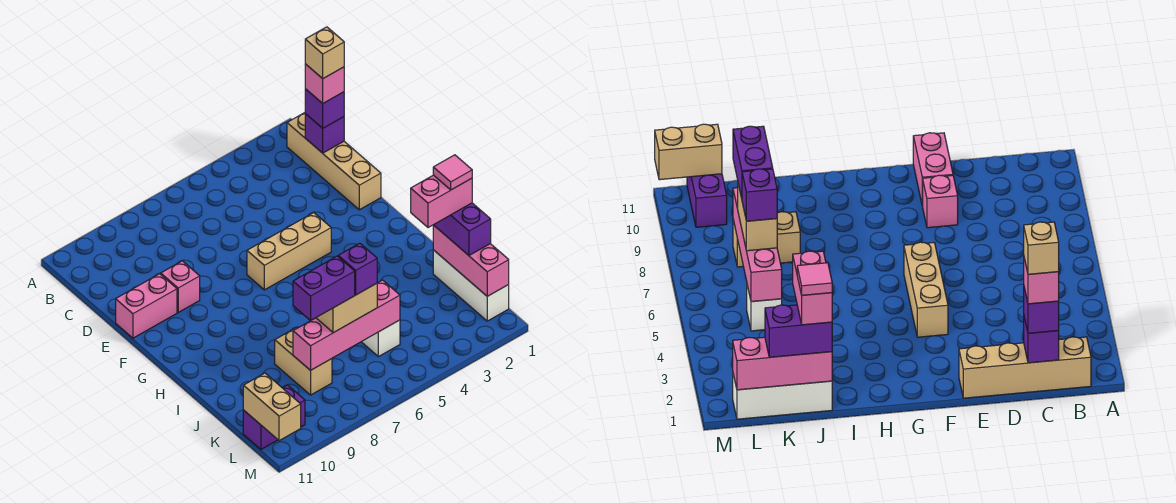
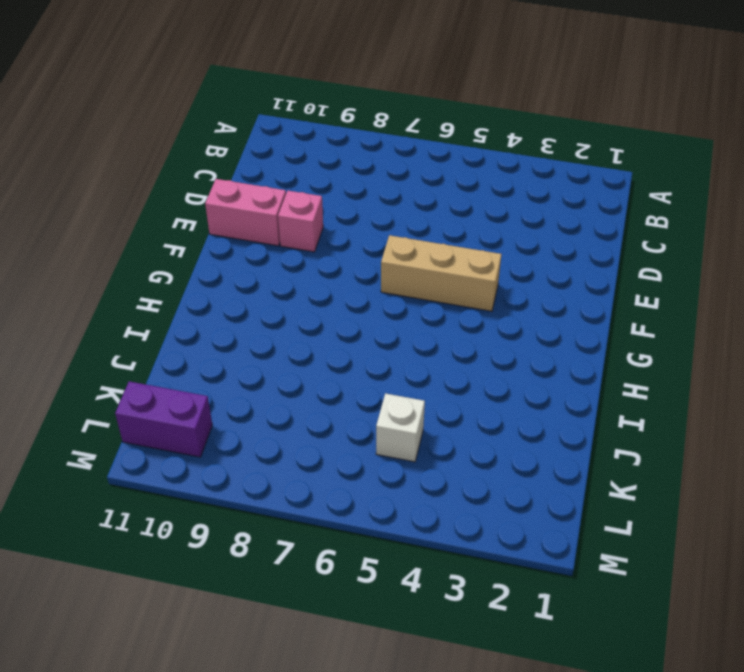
none -> tan 1x4 brick [287,113,381,210]
none -> white 1x3 brick [433,250,509,321]
none -> tan 1x2 brick [275,328,332,395]

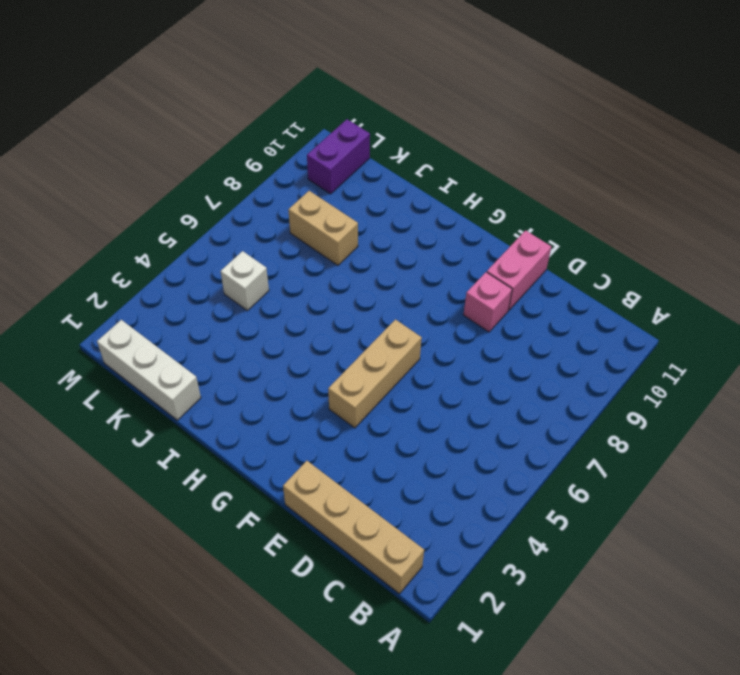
none -> purple 1x1 brick [305,114,344,153]
none -> pink 1x3 brick [433,225,509,296]
none -> pink 1x4 brick [293,280,400,370]

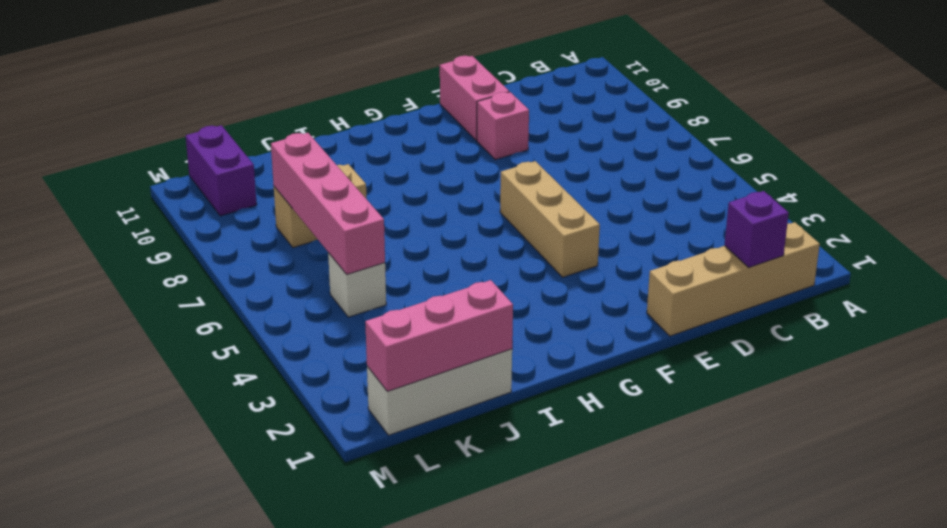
none -> tan 1x2 brick [243,373,301,441]
none -> purple 1x1 brick [305,89,344,128]
none -> purple 1x2 brick [434,203,491,255]

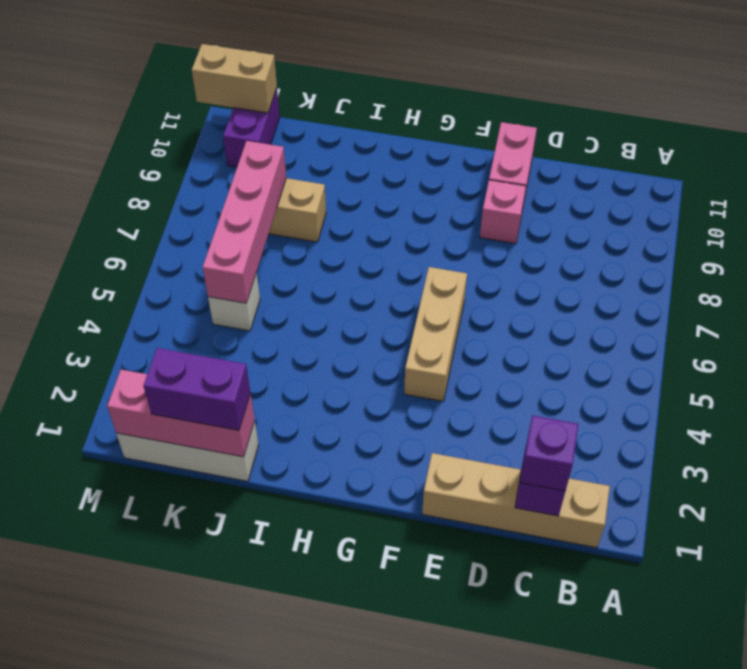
none -> tan 1x2 brick [316,283,377,333]
none -> pink 1x1 brick [305,64,344,103]
none -> pink 1x2 brick [411,175,472,228]

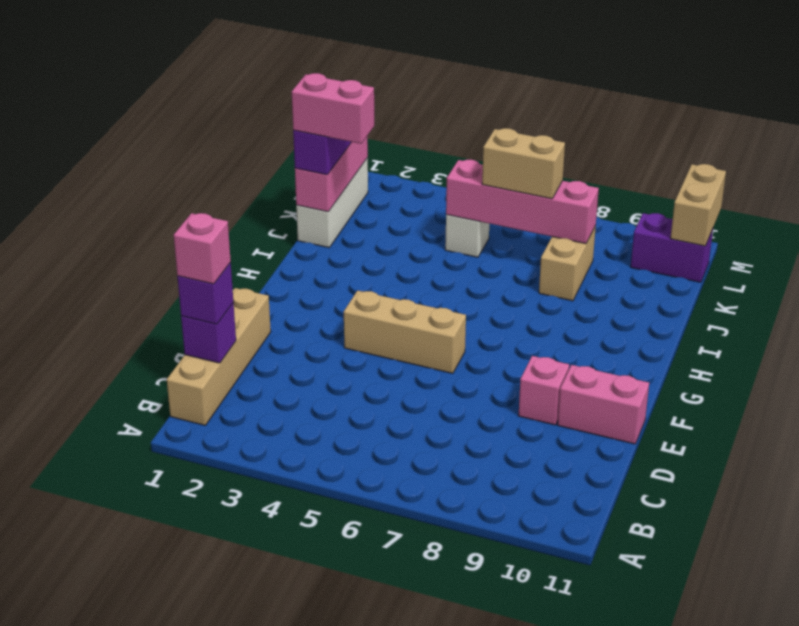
none -> purple 1x1 brick [338,243,377,295]
none -> purple 1x2 brick [293,256,355,321]
none -> tan 1x1 brick [305,27,344,79]

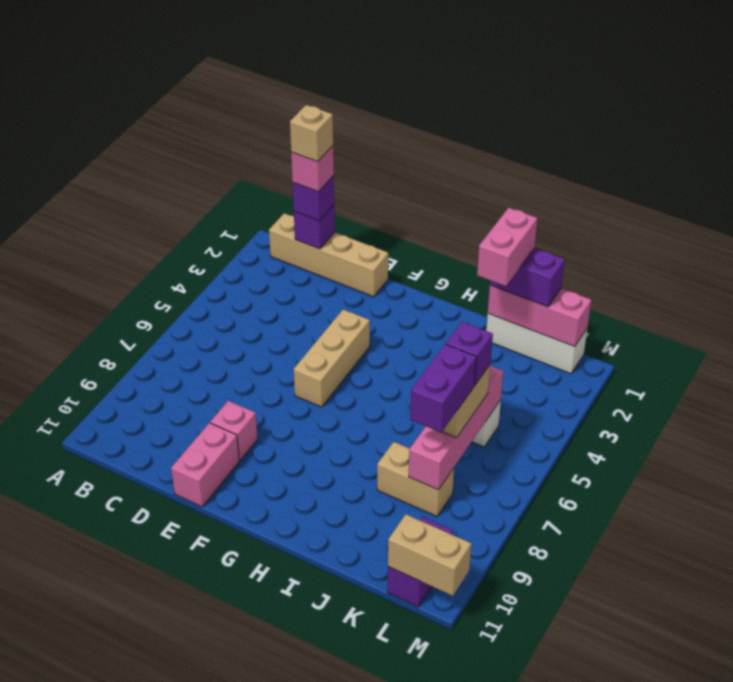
none -> pink 1x1 tile [433,155,472,190]

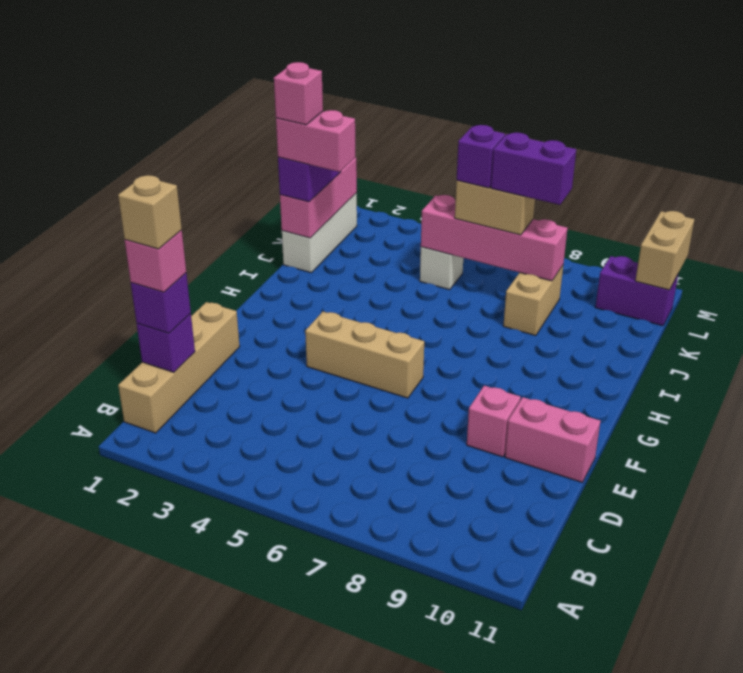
pink 1x1 brick [274,62,323,125] -> pink 1x1 tile [433,155,472,190]

